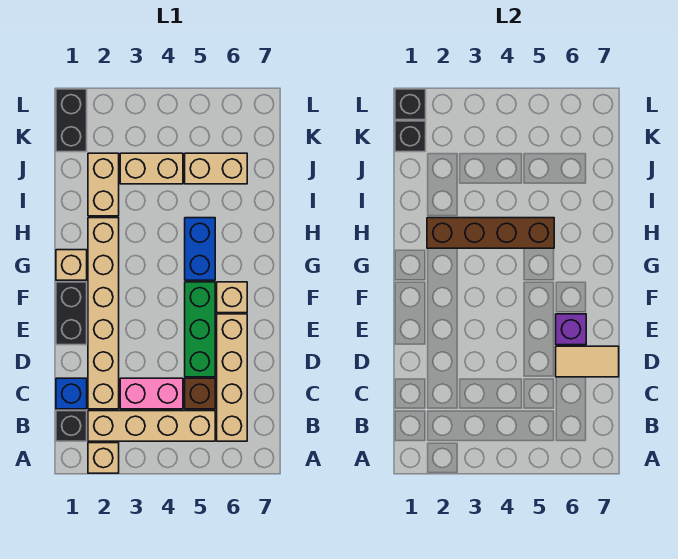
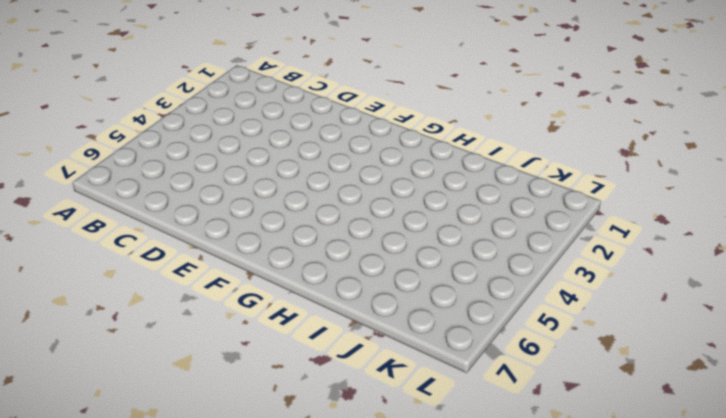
none -> tan 1x1 brick [88,443,119,473]
none -> black 1x1 brick [56,411,87,441]
none -> tan 1x4 brick [88,411,215,441]

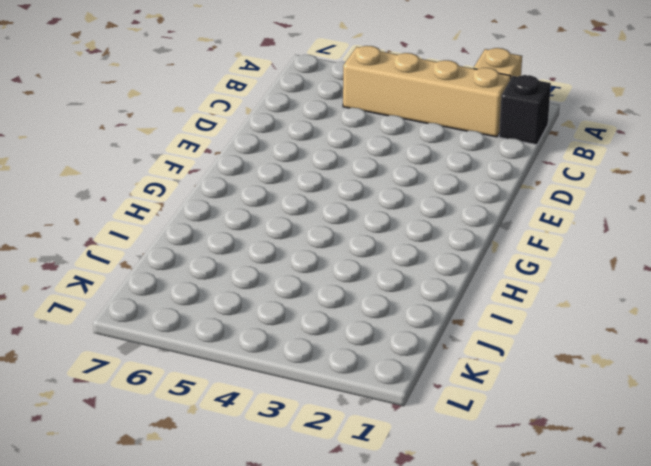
none -> tan 1x4 brick [217,314,247,441]
none -> blue 1x1 brick [56,378,87,409]
none -> tan 1x6 brick [88,218,119,409]

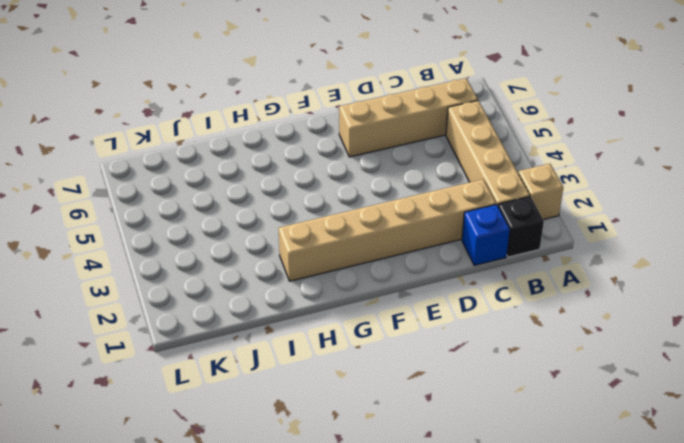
none -> pink 1x2 brick [120,378,183,409]
none -> brown 1x1 brick [185,378,215,409]
none -> green 1x3 brick [185,282,215,377]

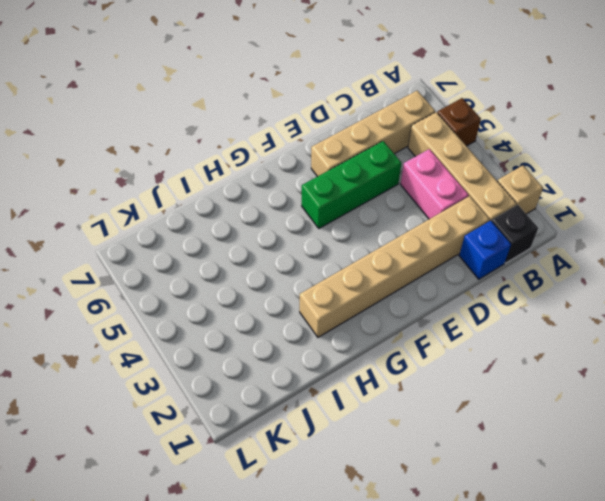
brown 1x1 brick [437,98,481,146] -> brown 1x1 brick moved to [185,378,215,409]
none -> black 1x2 brick [56,282,87,345]
none -> tan 1x1 brick [217,282,247,313]
none -> tan 1x1 brick [56,250,87,280]

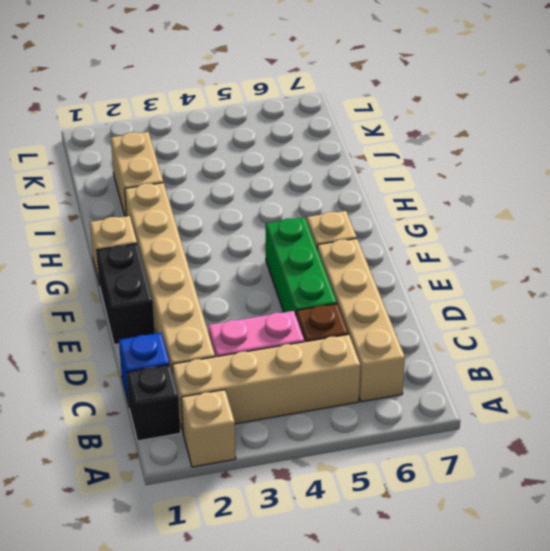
none -> blue 1x2 brick [185,218,215,280]
none -> tan 1x2 brick [120,153,183,184]
none -> tan 1x2 brick [185,153,247,184]

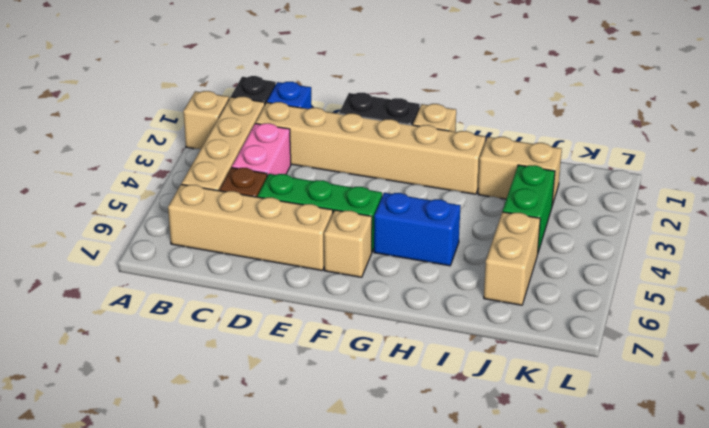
green 1x2 brick [503,165,555,252] -> tan 1x2 brick [120,153,183,184]
none -> black 1x2 brick [56,89,87,152]
none -> tan 1x2 tile [556,346,619,377]
none -> purple 1x1 brick [556,314,586,345]

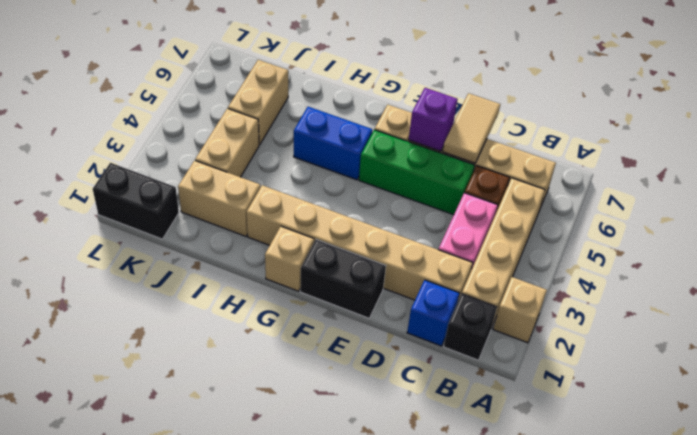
none -> brown 1x4 brick [427,218,554,248]
none -> black 1x1 brick [395,121,426,152]
none -> black 1x1 brick [395,89,426,120]

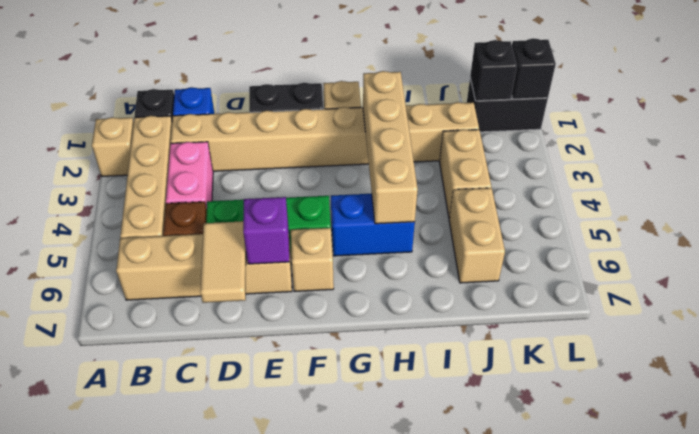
tan 1x4 brick [363,71,418,224] -> brown 1x4 brick [427,218,554,248]

